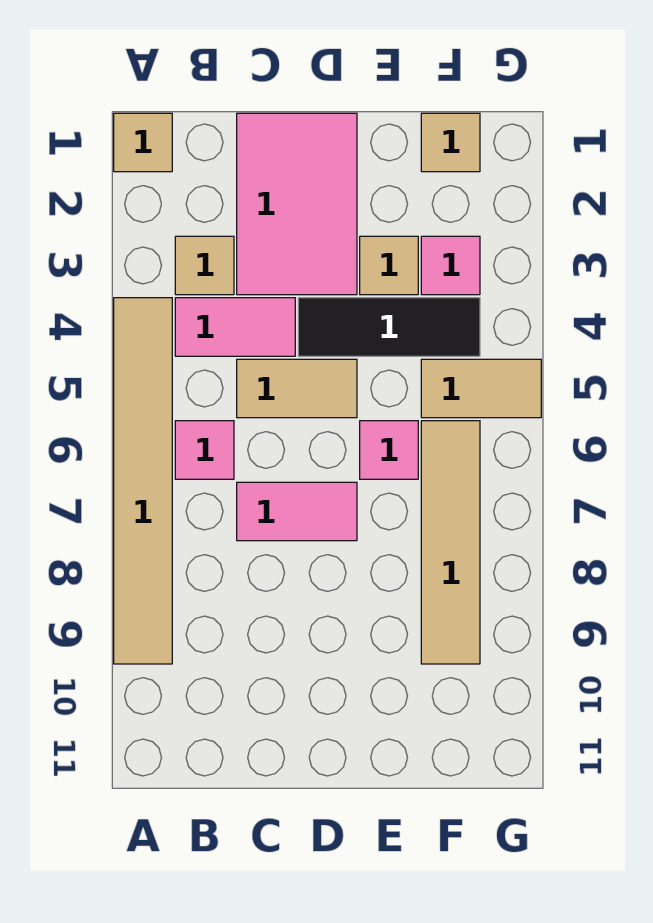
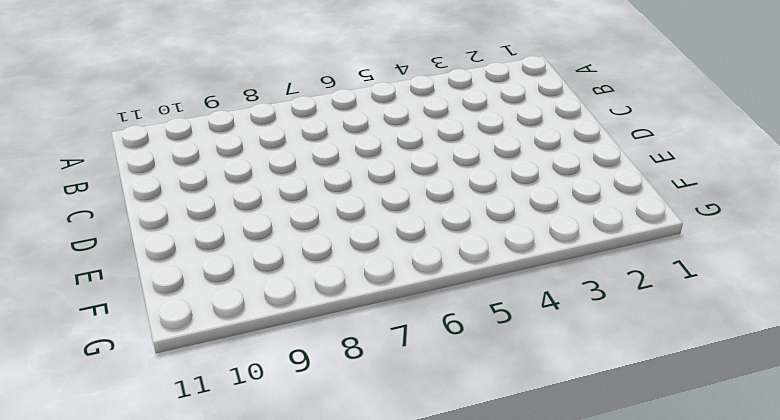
none -> tan 1x1 tile [114,113,172,172]
none -> tan 1x6 tile [114,298,172,664]
none -> tan 1x1 tile [175,236,234,295]

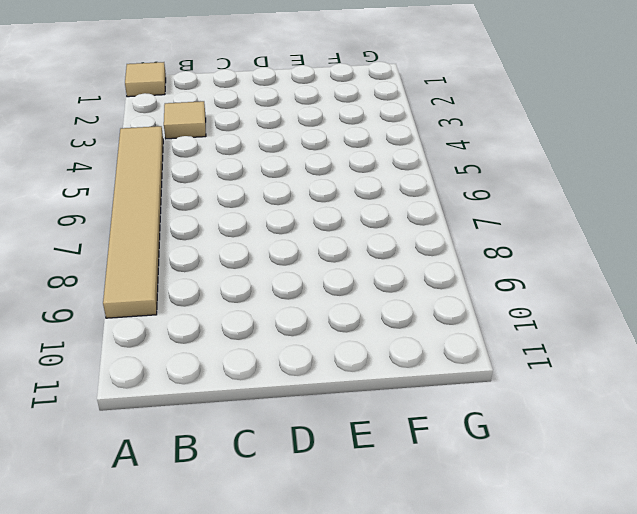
none -> pink 1x2 tile [175,298,295,356]
none -> pink 1x1 tile [175,421,234,479]
none -> pink 2x3 tile [237,113,357,295]

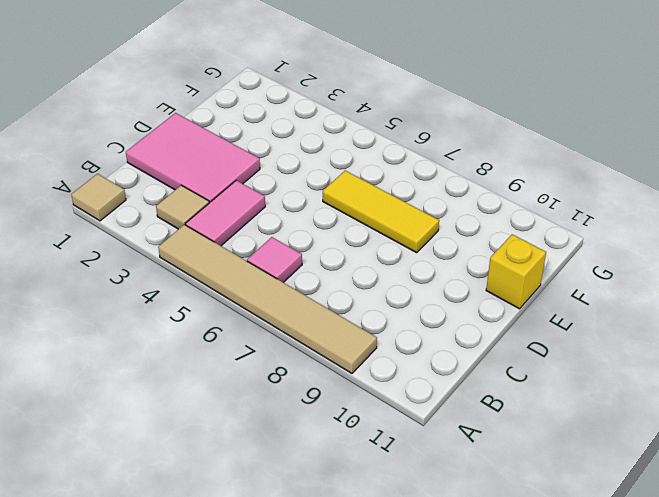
yellow 1x3 tile [323,171,439,253] -> pink 1x1 tile [360,421,418,479]
yellow 1x1 brick [486,234,546,309] -> none
none -> tan 1x2 tile [237,359,357,418]
none -> pink 1x2 tile [237,482,357,541]
none -> black 1x3 tile [298,298,480,356]

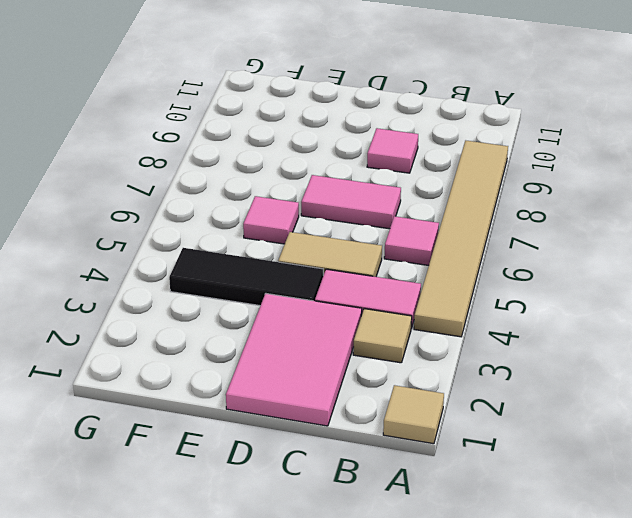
pink 1x1 tile [367,128,418,173] -> pink 1x1 tile moved to [421,236,480,295]
none -> tan 1x1 tile [360,236,418,295]
none -> tan 1x1 tile [421,113,480,172]
none -> tan 1x2 tile [421,359,541,418]

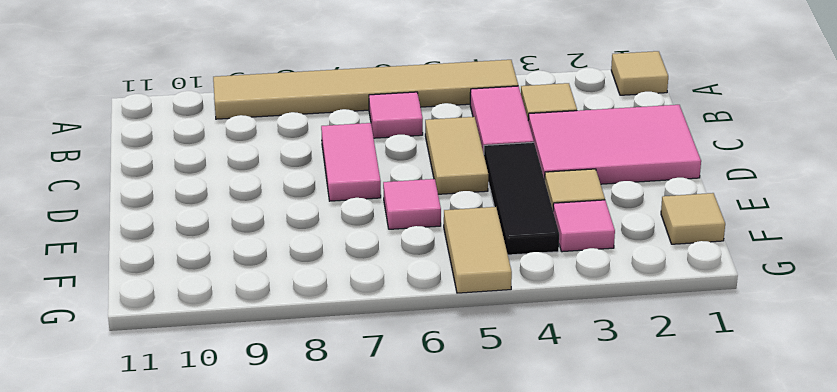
none -> tan 1x4 tile [421,421,480,664]

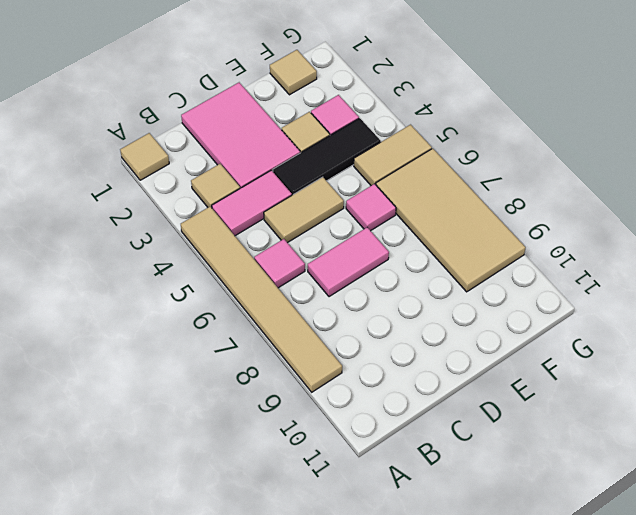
tan 2x4 tile [376,148,526,292] -> tan 1x4 tile [421,421,480,664]

